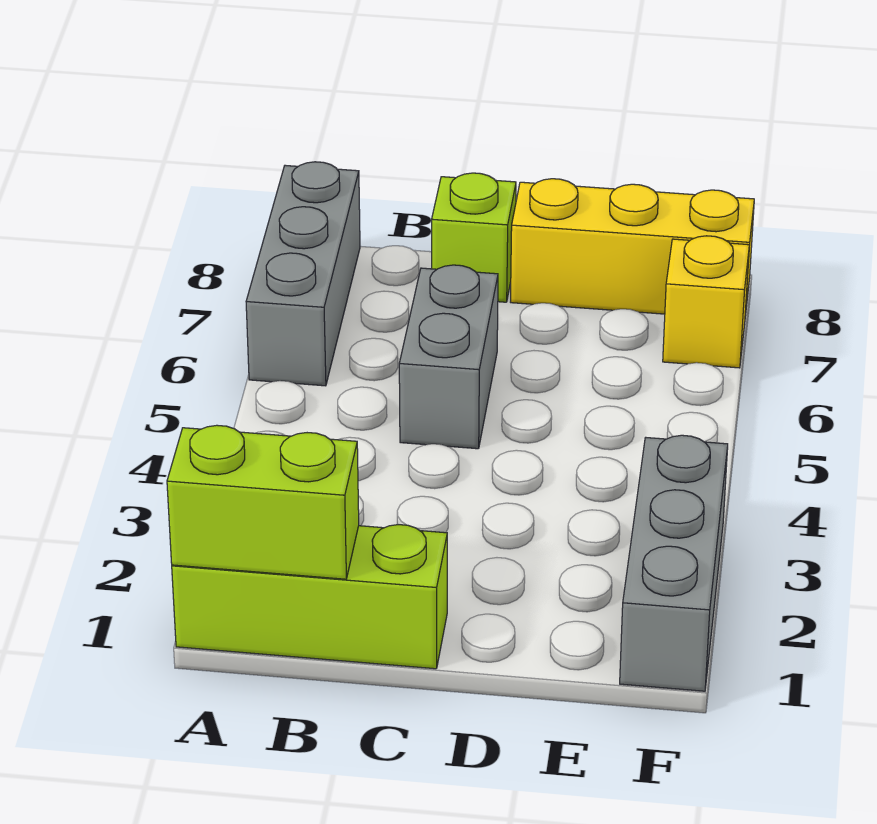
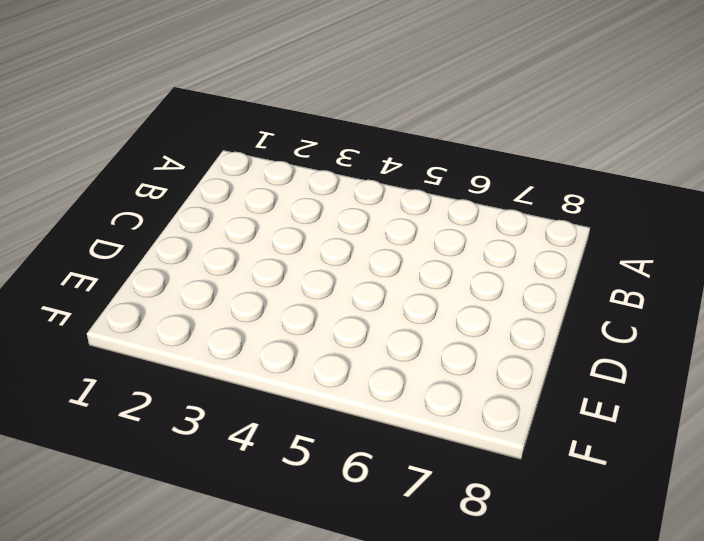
none -> lime 1x3 brick [172,525,447,669]
none -> grey 1x3 brick [246,162,360,386]

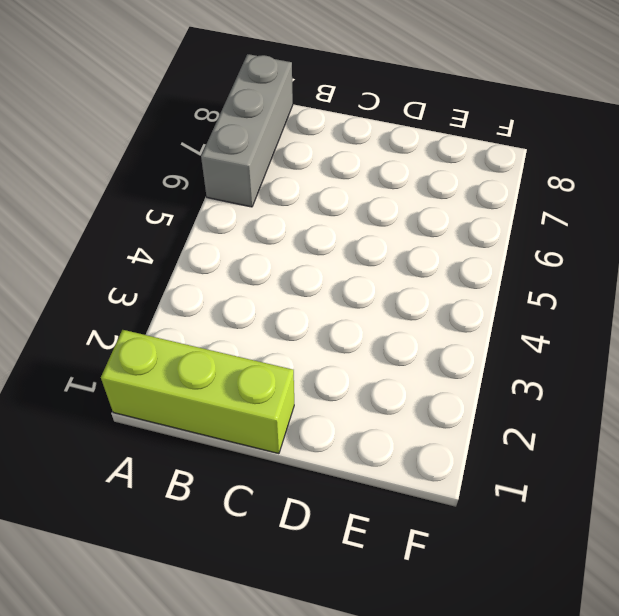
none -> grey 1x2 brick [399,265,498,449]
none -> lime 1x1 brick [432,173,516,302]

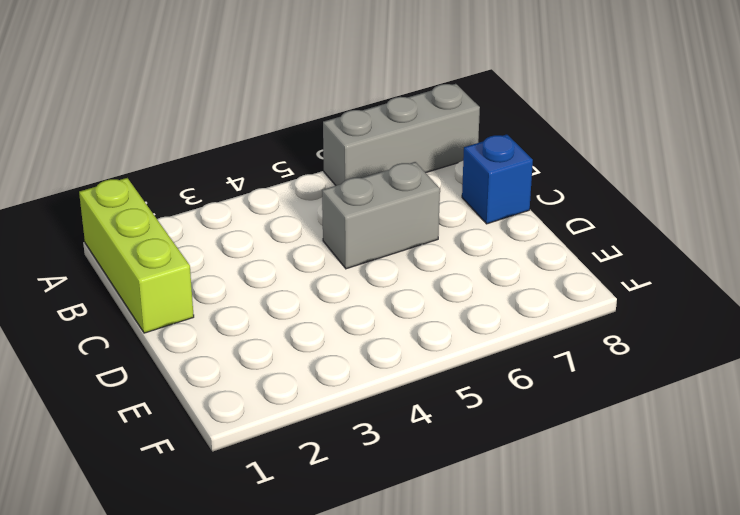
blue 1x1 brick [462,134,533,224] -> lime 1x1 brick [432,173,516,302]
none -> yellow 1x3 brick [511,179,754,315]
none -> grey 1x3 brick [620,435,728,691]

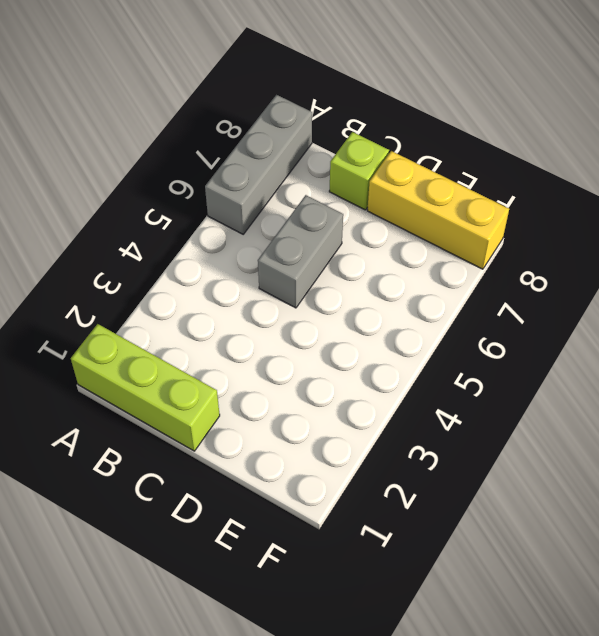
none -> grey 1x3 brick [620,435,728,691]
none -> yellow 1x1 brick [663,236,749,368]

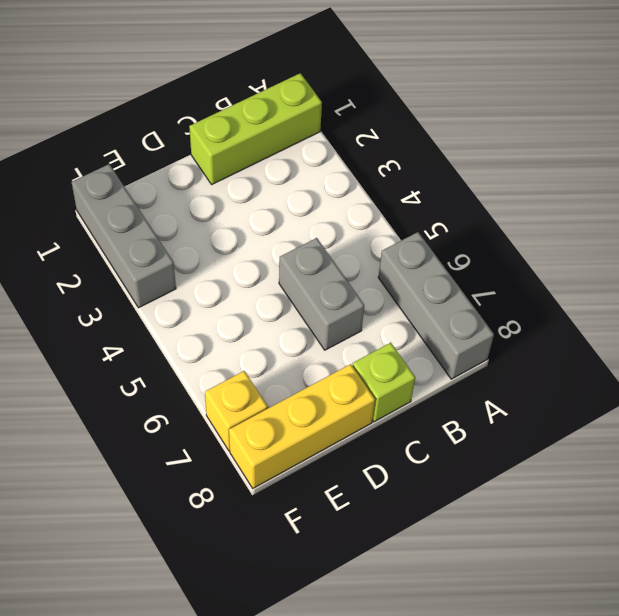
none -> lime 1x2 brick [167,425,359,579]

